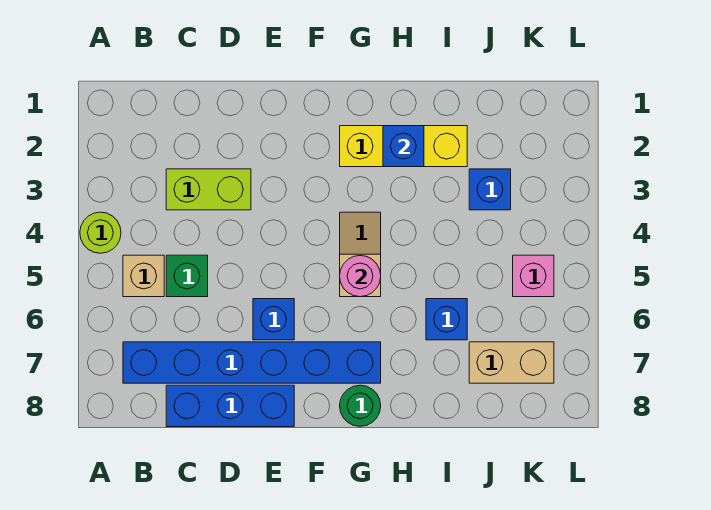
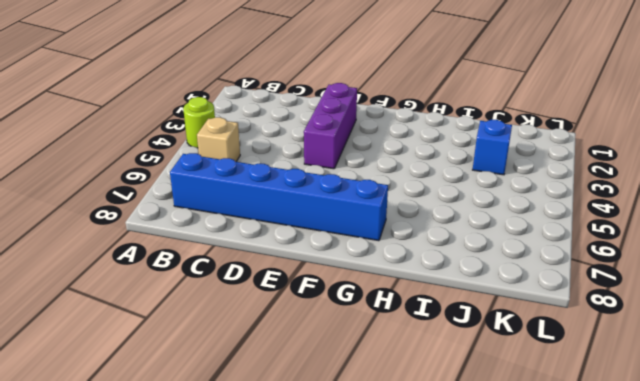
purple 1x3 brick [304,83,357,169] -> none
none -> lime 1x2 brick [166,169,251,210]
none -> green 1x1 brick [166,255,208,297]
none -> blue 1x3 brick [166,385,294,427]

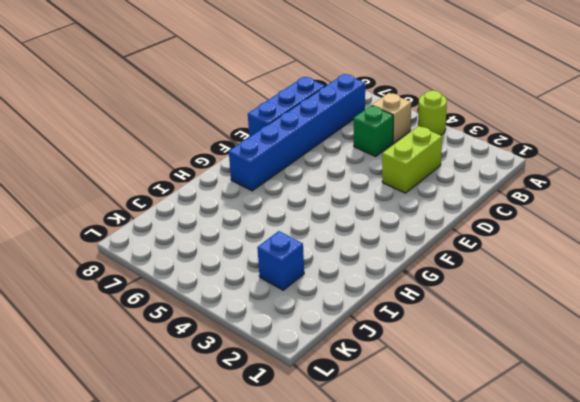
none -> blue 1x1 brick [253,299,294,340]
none -> yellow 1x3 brick [340,126,467,167]
none -> tan 1x2 slope [340,212,381,297]

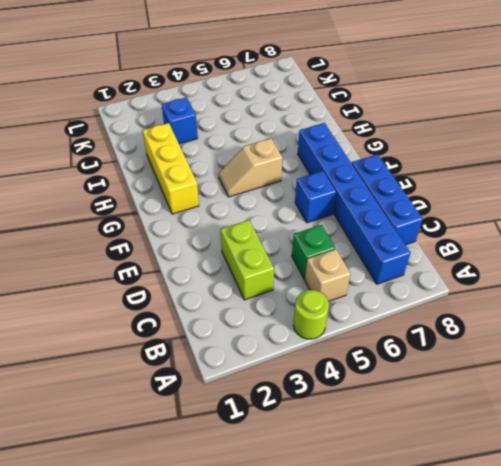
none -> green 1x1 round brick [340,385,381,426]
none -> blue 1x1 brick [426,299,467,340]
none -> tan 1x2 brick [469,342,554,383]

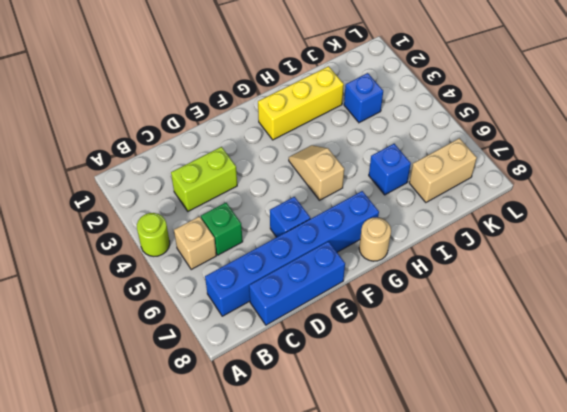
tan 1x1 round brick [359,217,391,261] -> green 1x1 round brick [340,385,381,426]
none -> pink 1x1 brick [513,255,554,297]
none -> pink 1x1 round brick [340,256,381,297]
none -> blue 1x1 brick [383,126,424,167]

